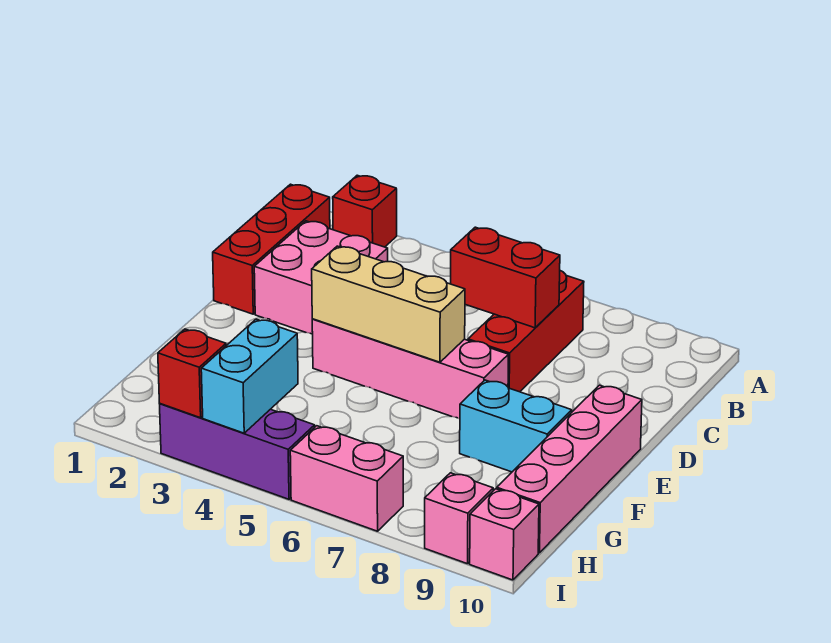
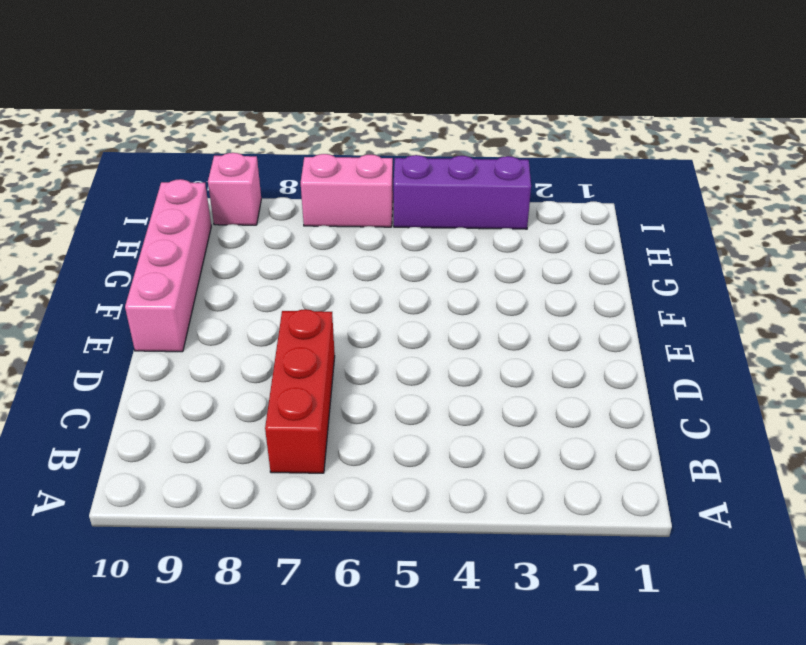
none -> red 1x1 brick [333,175,397,247]
none -> red 1x3 brick [213,184,330,314]
none -> pink 2x2 brick [254,221,388,334]

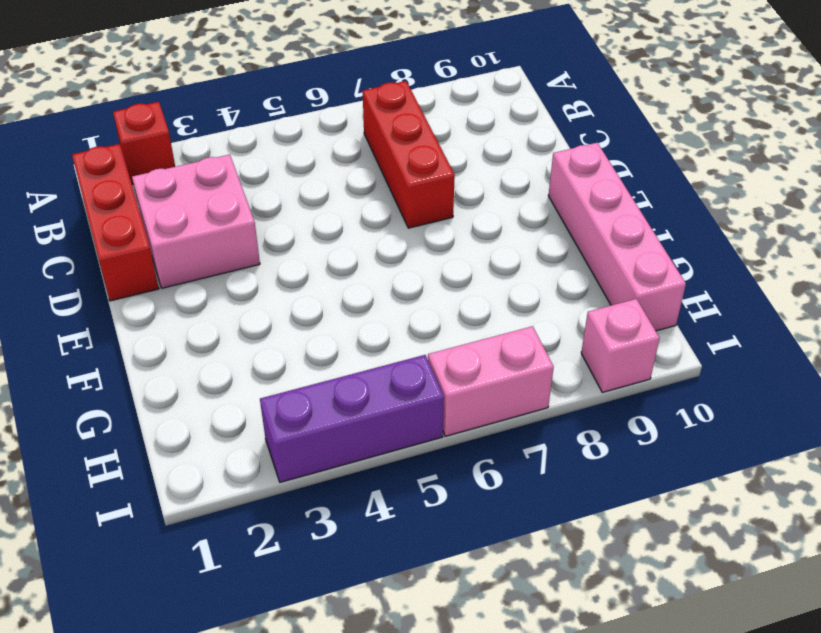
none -> pink 1x4 brick [312,319,508,419]
none -> cyan 1x2 brick [460,380,572,472]
none -> pink 1x1 brick [470,489,539,580]

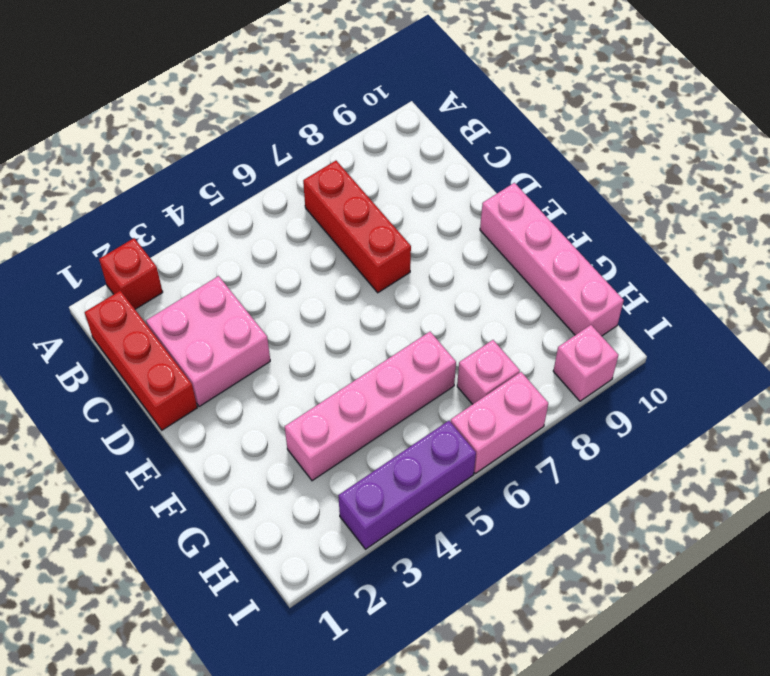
pink 1x4 brick [285,332,456,481] -> pink 1x4 brick moved to [312,319,508,419]
pink 1x1 brick [457,340,520,404] -> pink 1x1 brick moved to [470,489,539,580]
none -> cyan 1x2 brick [460,380,572,472]
none -> red 1x2 brick [451,227,560,328]
none -> tan 1x3 brick [312,246,465,362]

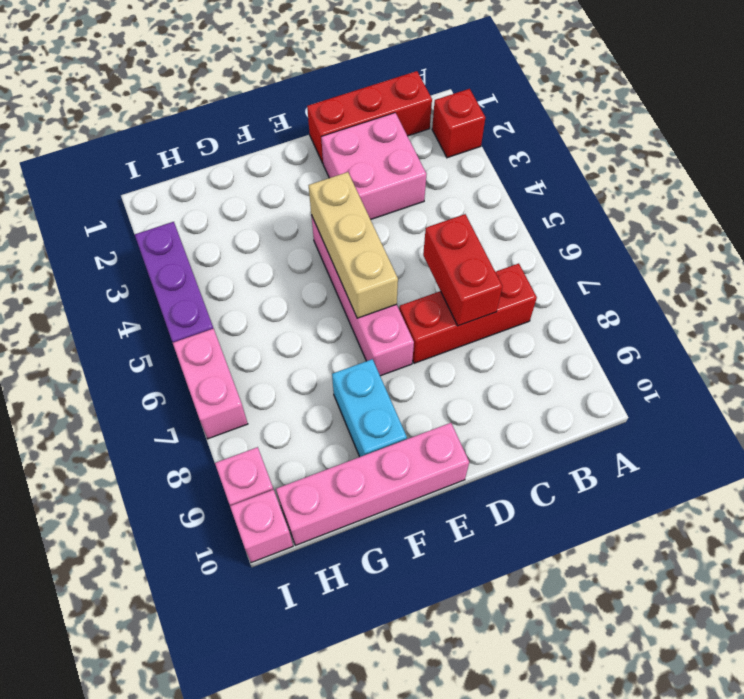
none -> cyan 1x2 brick [201,319,298,433]
none -> red 1x1 brick [158,329,226,418]

